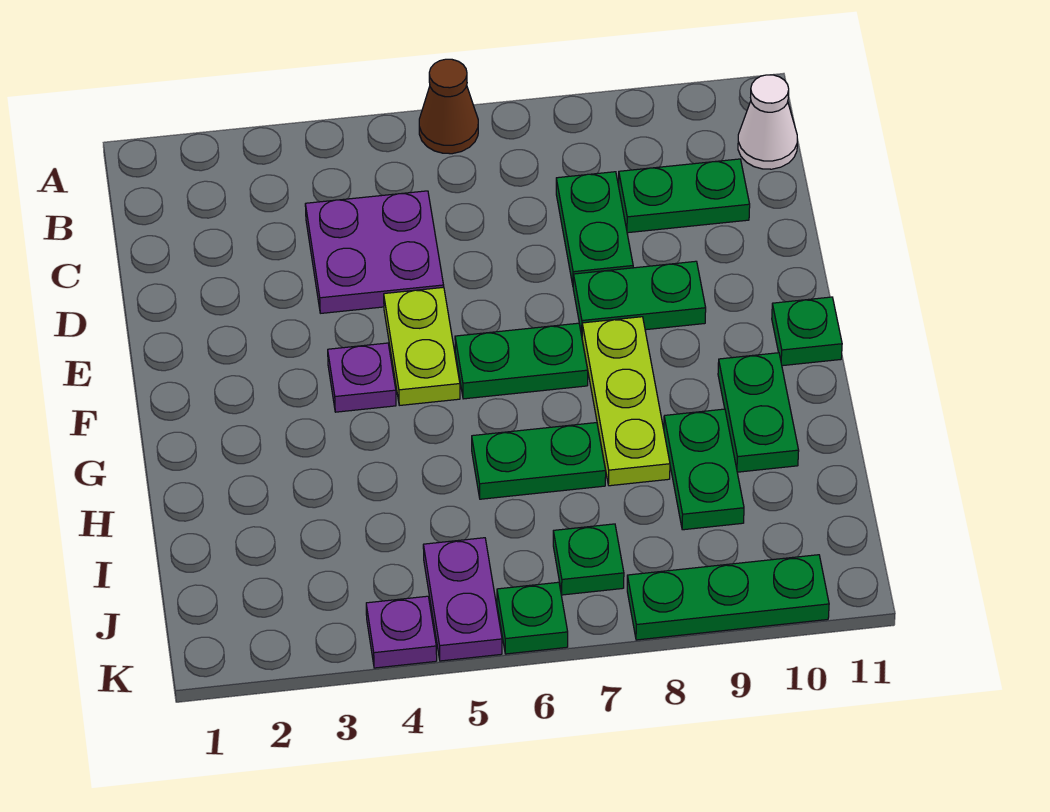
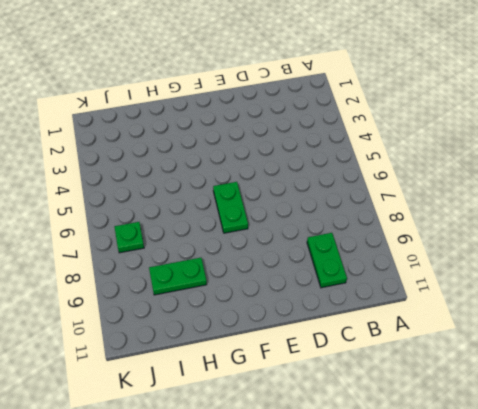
none -> brown 1x1 cone [419,59,478,154]
none -> white 1x1 cone [738,75,797,169]
none -> purple 2x2 plate [305,191,444,313]

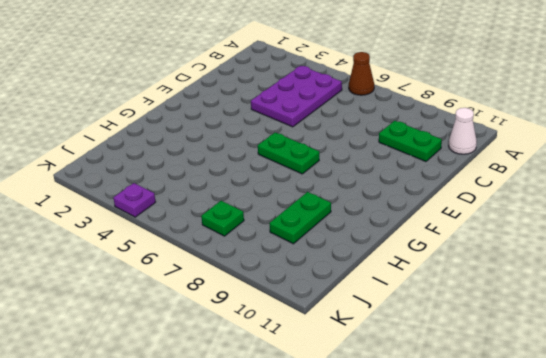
purple 2x3 plate [251,66,342,127] -> purple 2x2 plate [305,191,444,313]
none -> green 1x2 plate [556,172,633,285]
none -> lime 1x2 plate [384,287,460,405]
none -> green 1x2 plate [573,261,706,335]

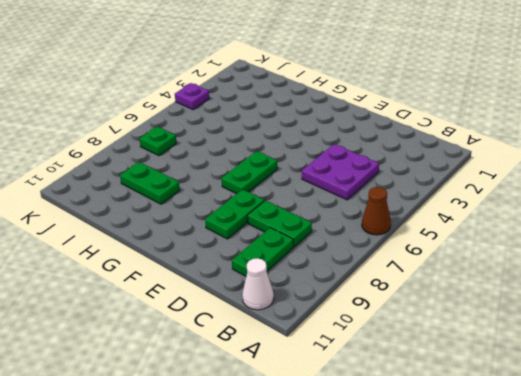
none -> lime 1x2 plate [384,287,460,405]
none -> purple 1x1 plate [328,343,396,412]
none -> lime 1x3 plate [582,317,670,486]

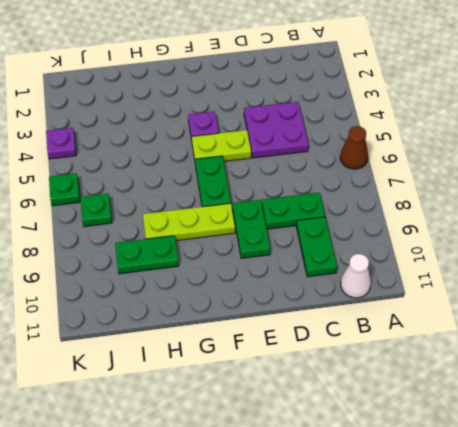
none -> green 1x1 plate [772,297,842,366]
none -> green 1x2 plate [718,353,799,472]
none -> green 1x2 plate [472,423,606,499]

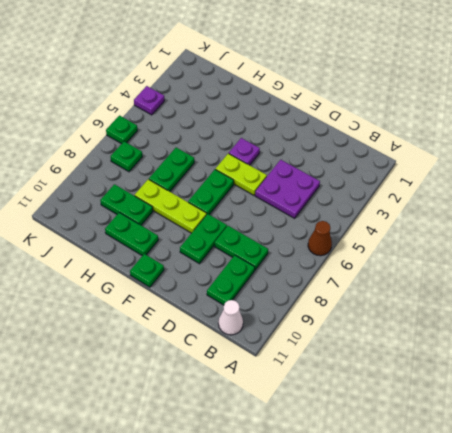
none -> purple 1x2 plate [423,538,502,661]
none -> green 1x3 plate [627,555,829,640]

